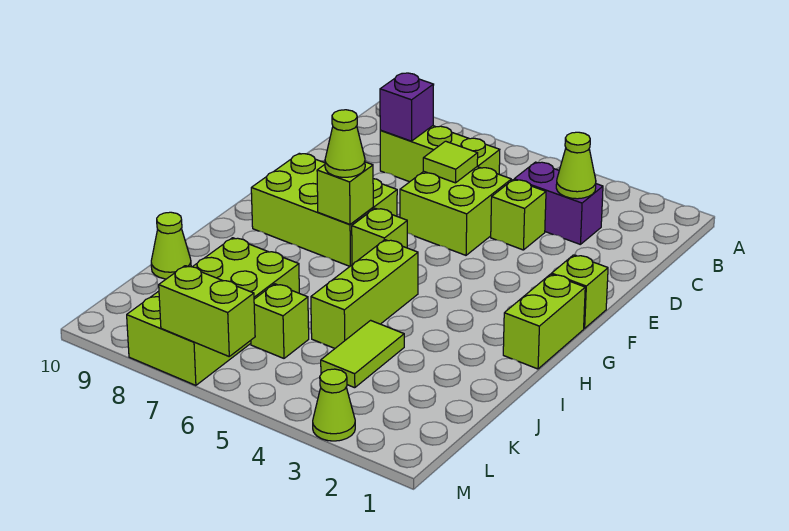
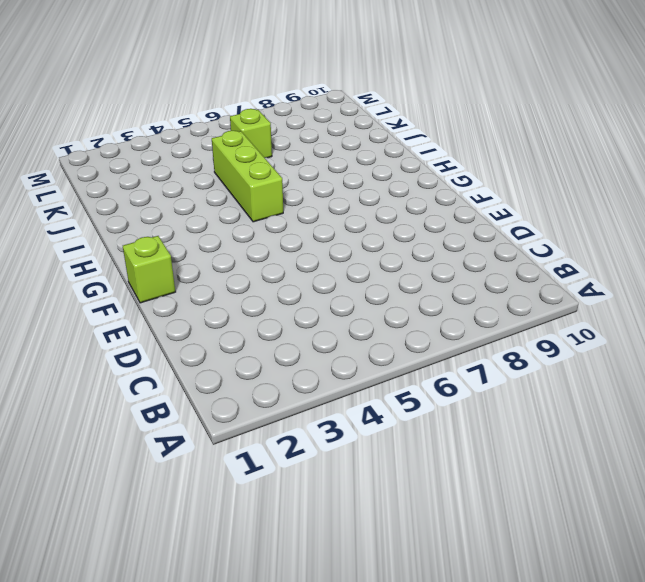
none -> purple 1x2 brick [514,162,603,245]
none -> lime 1x3 brick [380,126,500,182]
none -> lime 1x1 brick [491,180,546,250]

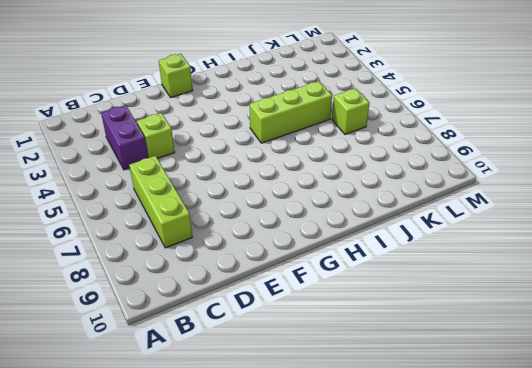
none -> lime 2x2 brick [400,167,511,255]
none -> lime 2x3 brick [251,153,397,266]
none -> lime 1x2 brick [503,274,585,369]

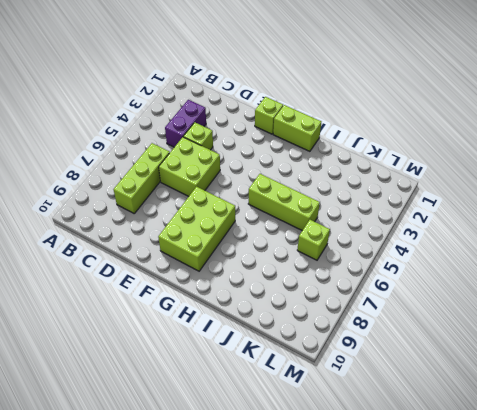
none -> lime 1x1 brick [352,208,407,265]
none -> lime 1x2 tile [321,320,404,388]
none -> lime 2x4 brick [127,238,299,385]

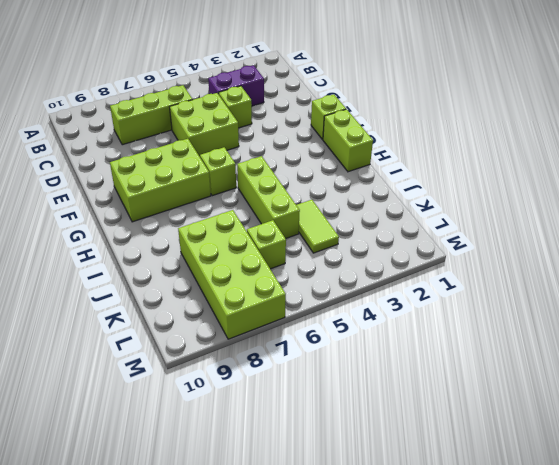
none -> lime 1x1 cone [151,212,191,279]
none -> lime 1x1 cone [313,369,355,441]
none -> lime 1x1 cone [556,132,596,199]

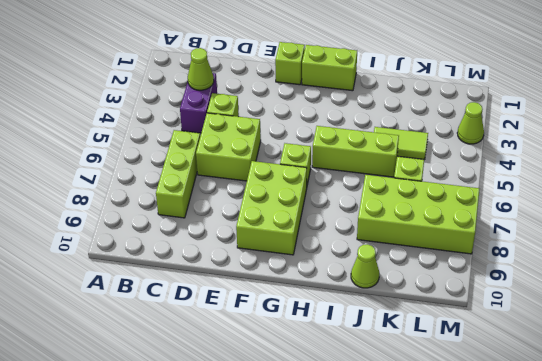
none -> purple 1x1 brick [380,73,434,141]
none -> lime 1x1 tile [423,141,478,183]
none -> lime 1x1 brick [317,162,373,224]

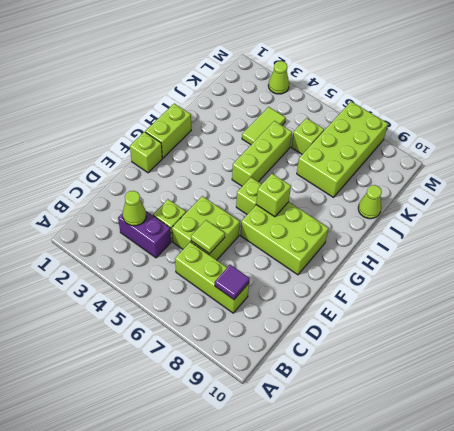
purple 1x1 tile [215,265,249,299] -> purple 1x1 brick [380,73,434,141]
none -> lime 1x2 brick [159,266,255,356]
none -> lime 1x1 cone [325,110,365,177]

